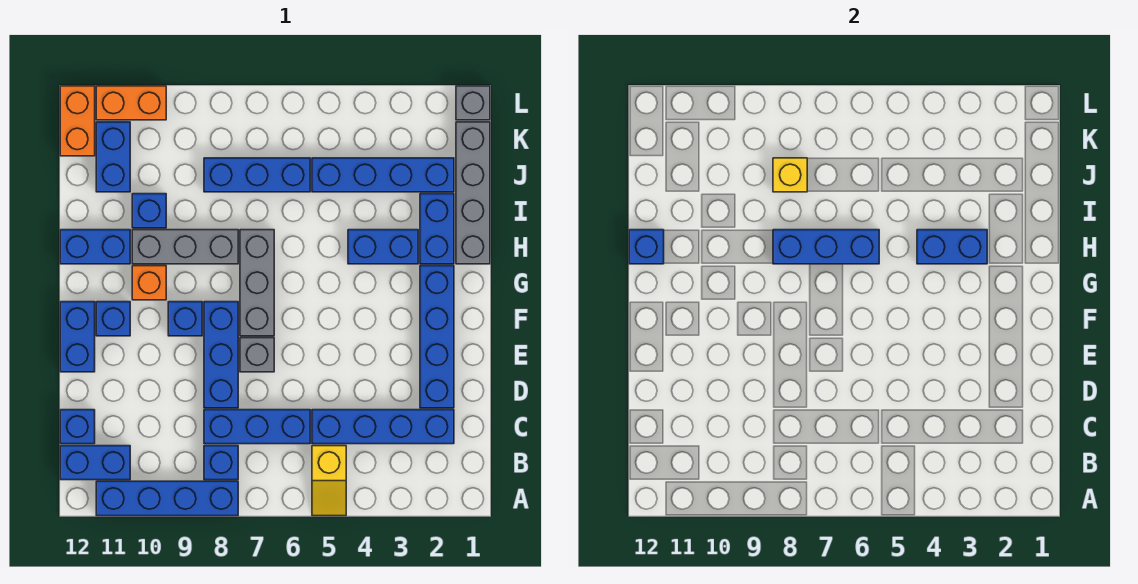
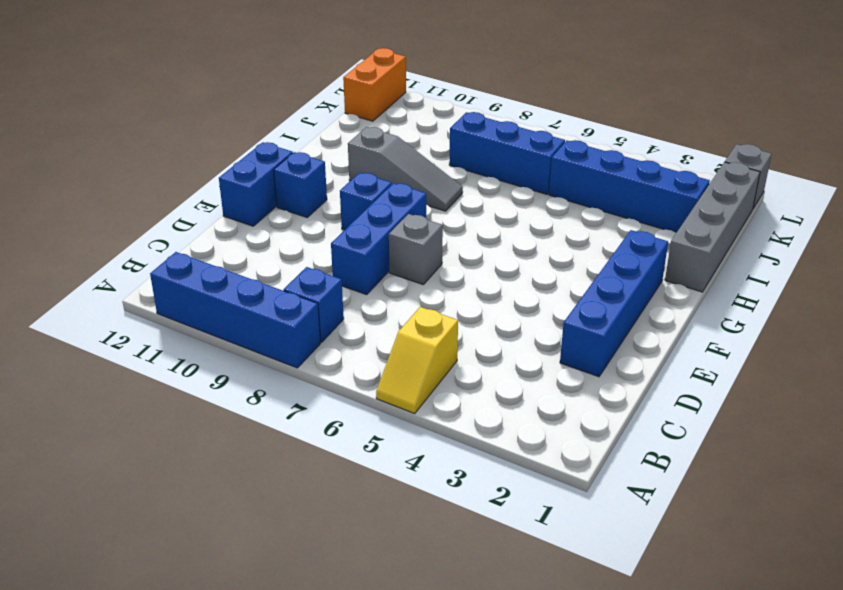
grey 1x3 slope [348,127,463,211] -> grey 1x3 brick [132,230,238,264]
none -> blue 1x2 brick [60,446,130,480]
none -> blue 1x4 brick [312,410,454,444]
none -> blue 1x3 brick [204,410,310,444]
none -> blue 1x1 brick [60,410,95,444]

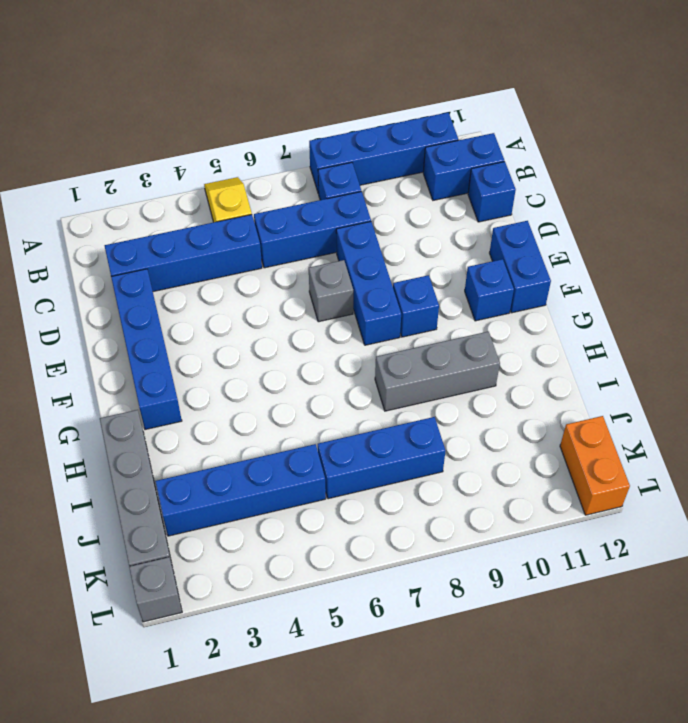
none -> grey 1x3 brick [240,230,274,336]
none -> orange 1x1 brick [132,266,166,300]
none -> blue 1x2 brick [420,194,454,264]
none -> blue 1x2 brick [348,230,418,264]

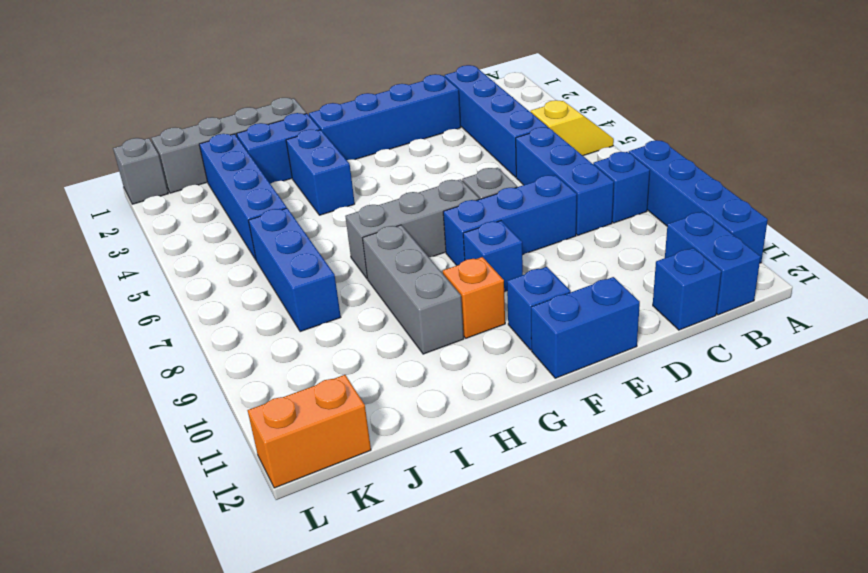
none -> blue 1x2 brick [60,230,130,264]
none -> blue 1x1 brick [132,194,166,228]
none -> blue 1x2 brick [96,122,130,192]
none -> orange 1x2 brick [96,86,166,120]

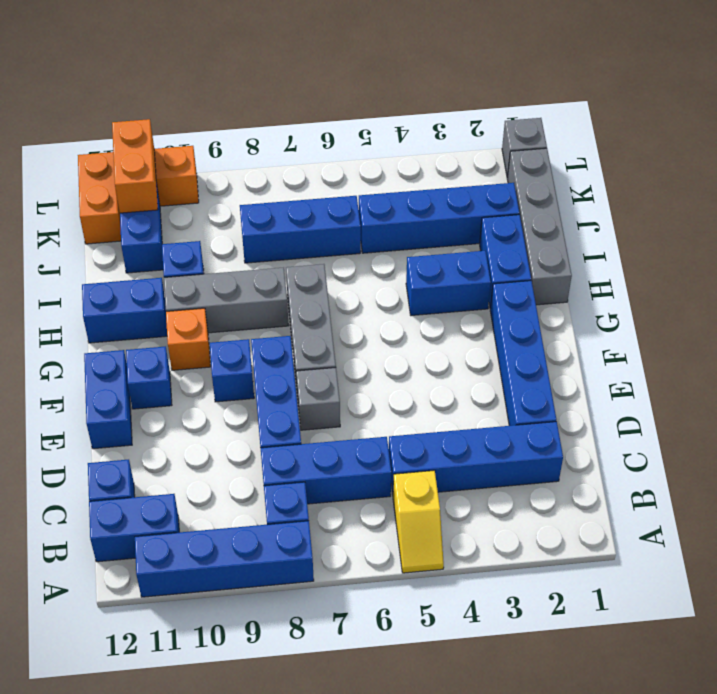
orange 1x2 brick [112,119,158,213] -> none
none -> blue 1x2 brick [917,230,987,264]
none -> blue 1x3 brick [773,230,879,264]
none -> blue 1x1 brick [629,230,664,264]
none -> yellow 1x1 brick [773,158,807,192]

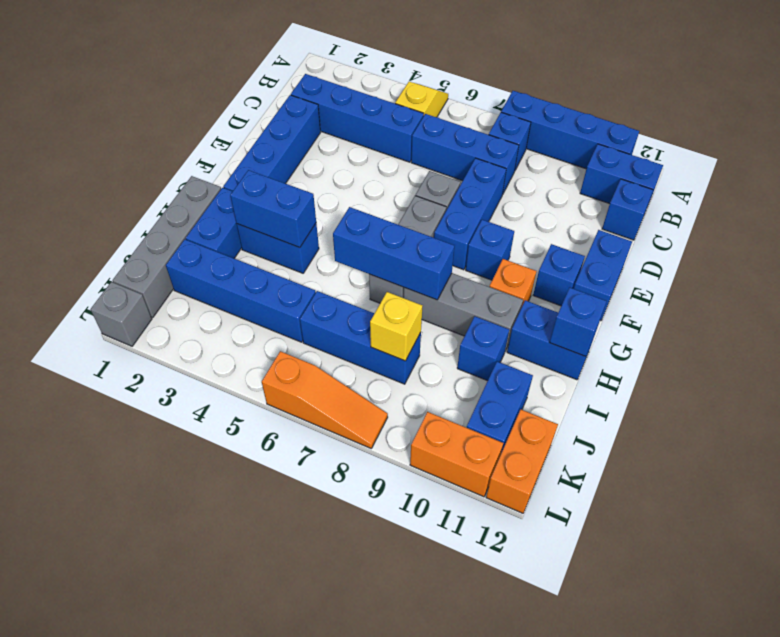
orange 1x3 slope [262,351,388,448] -> none

